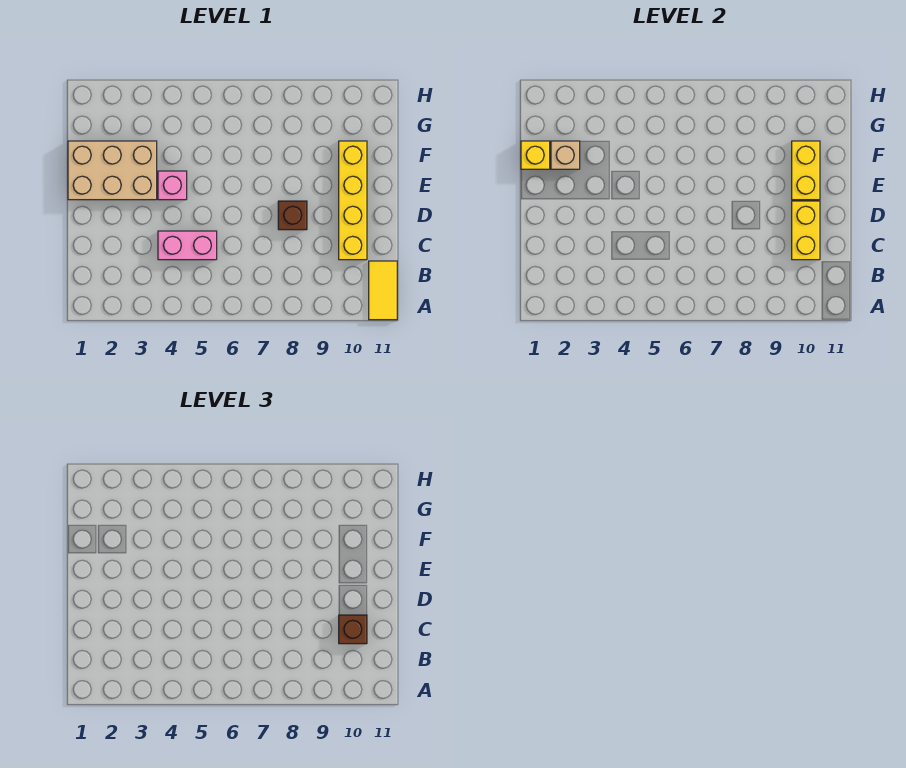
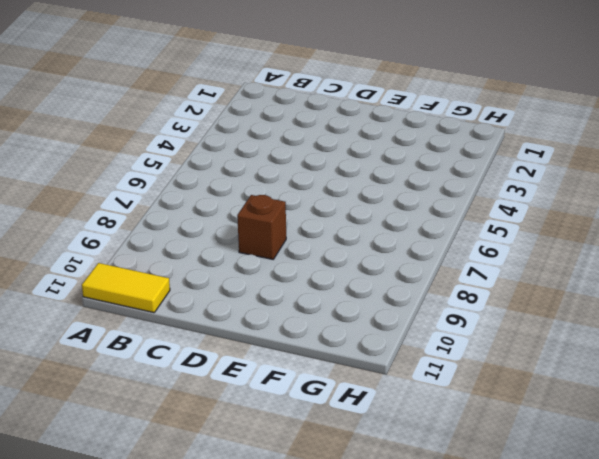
none -> pink 1x2 brick [158,231,217,260]
none -> yellow 1x4 brick [339,141,367,260]

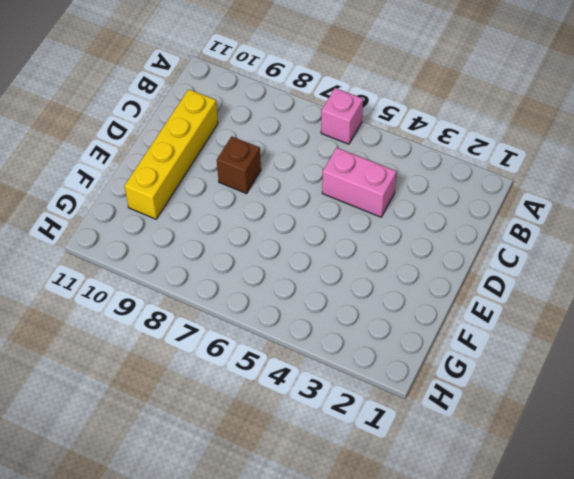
pink 1x1 brick [321,88,363,144] -> pink 1x1 brick moved to [158,171,187,200]
none -> yellow 1x2 tile [369,261,397,320]
none -> tan 2x3 brick [68,141,157,200]

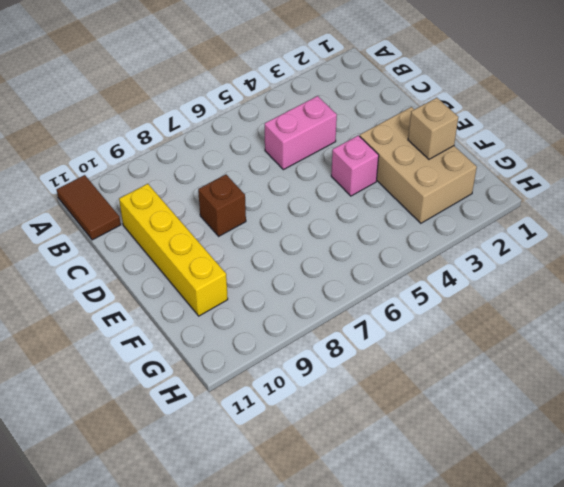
brown 1x2 tile [57,175,121,240] -> yellow 1x2 tile [369,261,397,320]
tan 2x3 brick [360,107,477,223] -> tan 2x3 brick turned to [68,141,157,200]
none -> yellow 1x2 brick [792,201,820,260]
none -> yellow 1x2 brick [792,141,820,200]

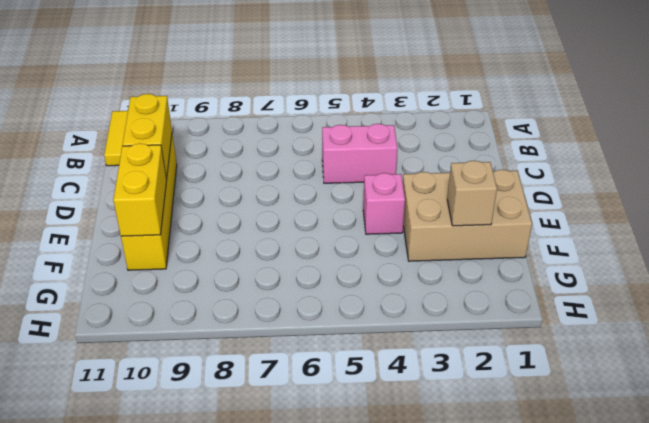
none -> brown 1x1 brick [278,201,307,230]
none -> yellow 1x1 brick [521,141,550,169]

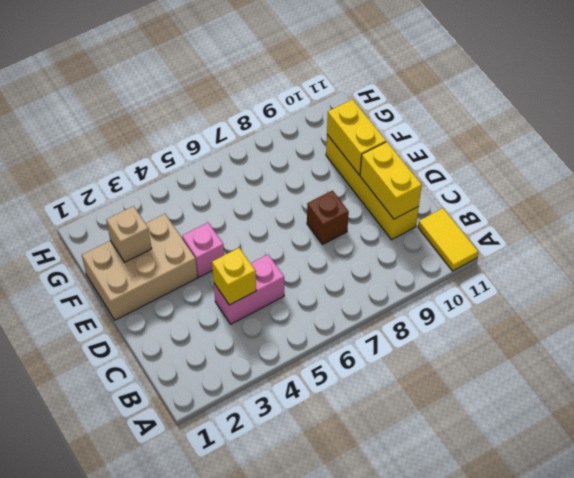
yellow 1x1 brick [212,248,256,305] -> yellow 1x1 brick moved to [521,141,550,169]
none -> brown 1x1 brick [339,615,367,644]

